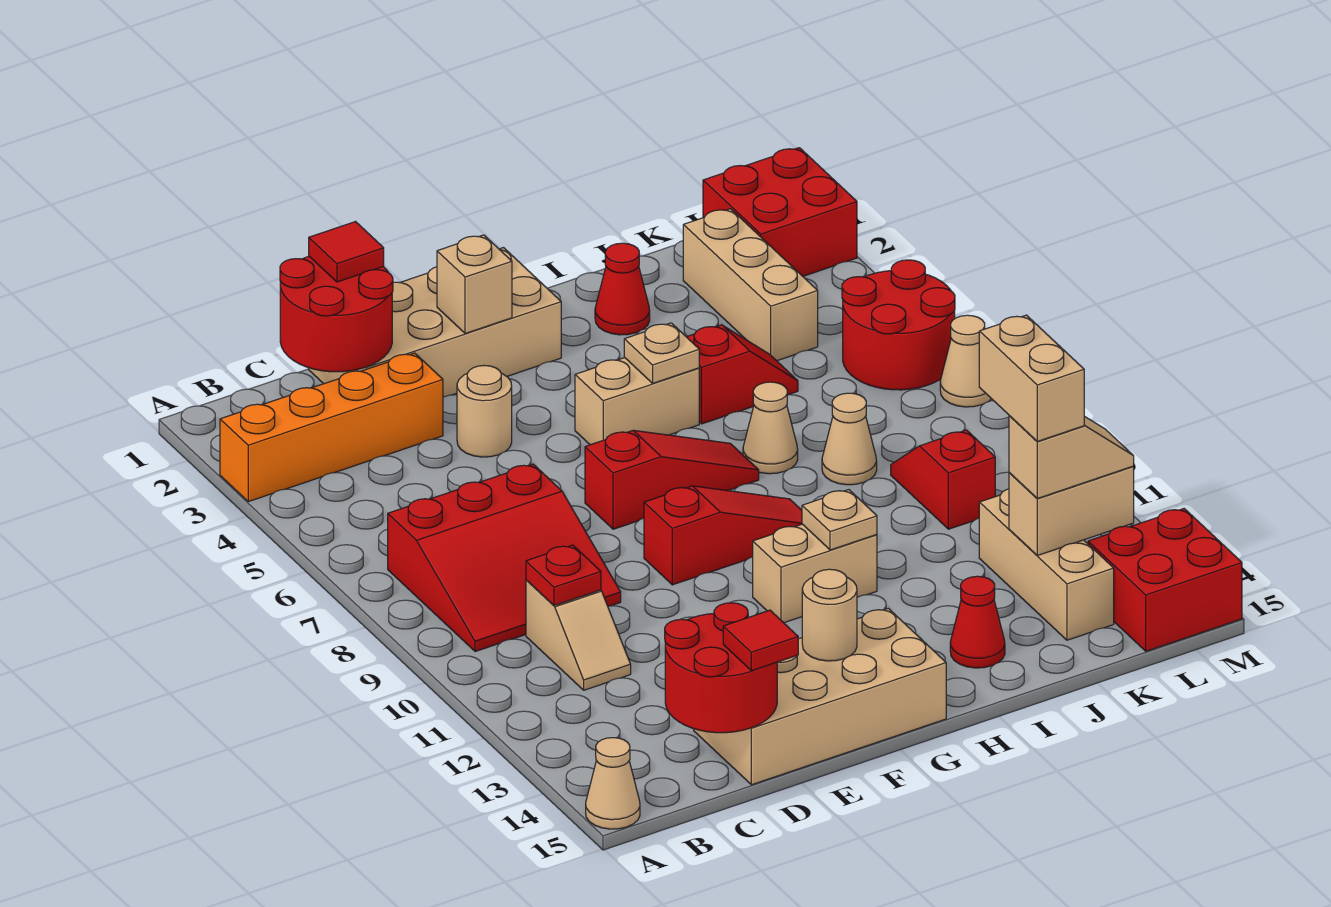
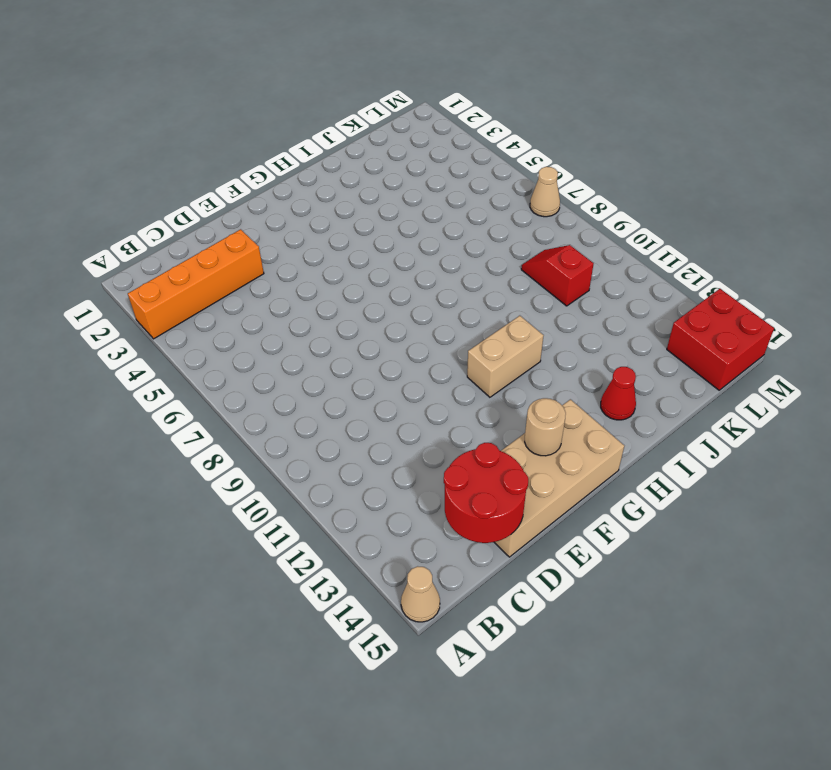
none -> red 3x3 slope [388,464,621,652]
none -> tan 1x2 slope [526,580,631,690]
none -> tan 2x4 brick [309,248,561,397]
none -> tan 1x1 round brick [457,366,512,457]

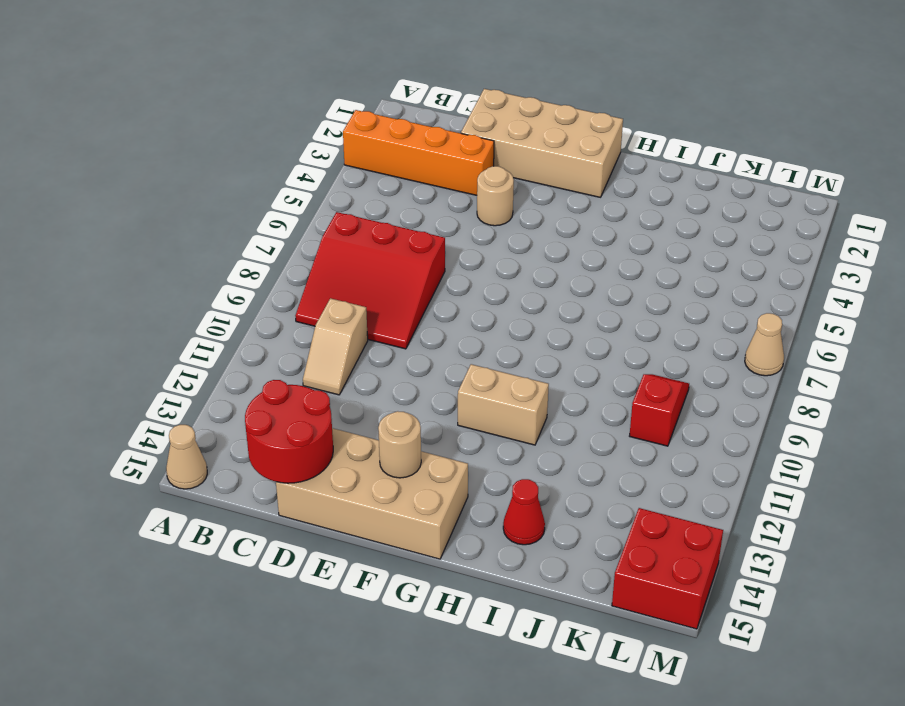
none -> red 1x3 slope [585,430,759,529]
none -> red 1x3 slope [644,486,802,585]
none -> tan 1x2 brick [575,358,699,445]
none -> red 1x1 cone [595,243,650,335]

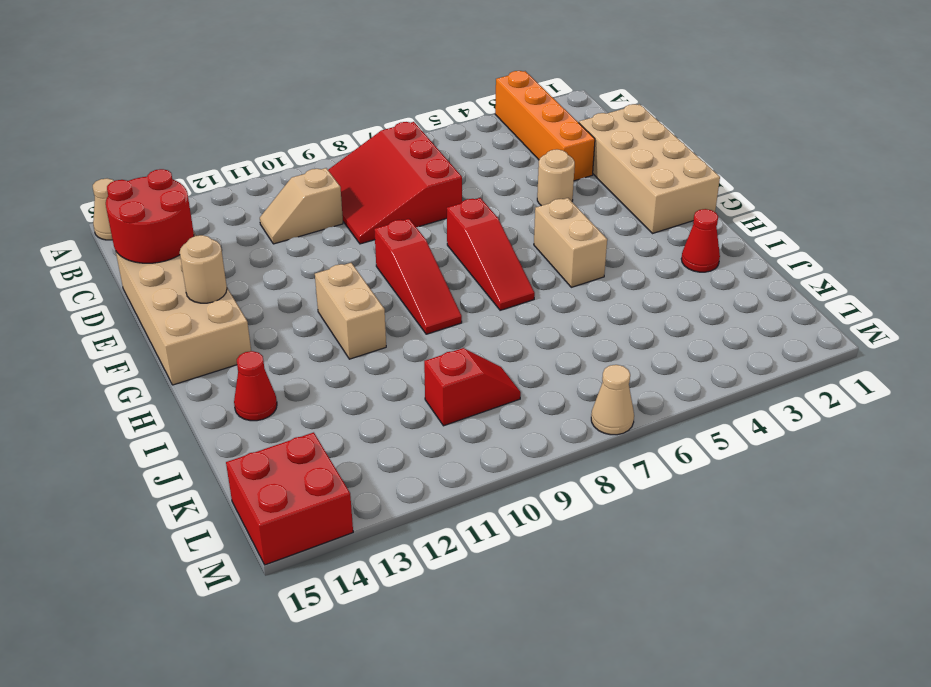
none -> red 1x2 slope [687,325,798,424]
none -> tan 1x1 cone [743,382,798,474]
none -> tan 1x1 cone [822,393,877,485]
none -> tan 1x3 brick [683,209,818,361]

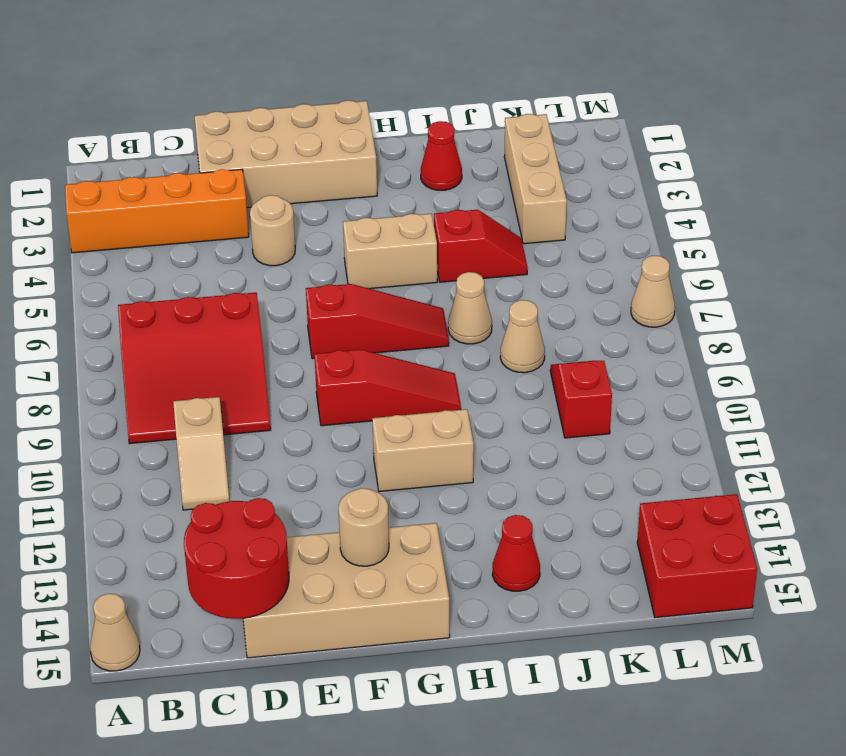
none -> tan 1x3 brick [979,489,1114,640]
none -> red 2x2 brick [703,148,857,276]
none -> red 2x2 round brick [842,260,955,390]
none -> red 2x2 round brick [280,256,393,372]

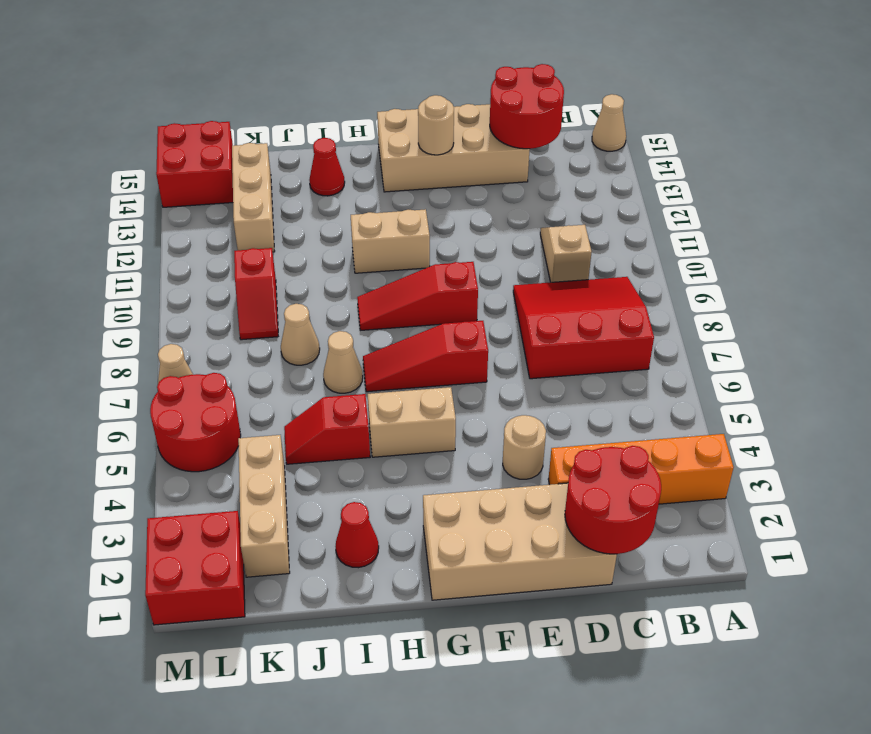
none -> red 1x1 plate [526,545,601,606]
none -> tan 1x1 brick [437,235,512,334]
none -> tan 1x1 plate [624,323,699,383]
none -> tan 1x1 plate [802,490,877,550]

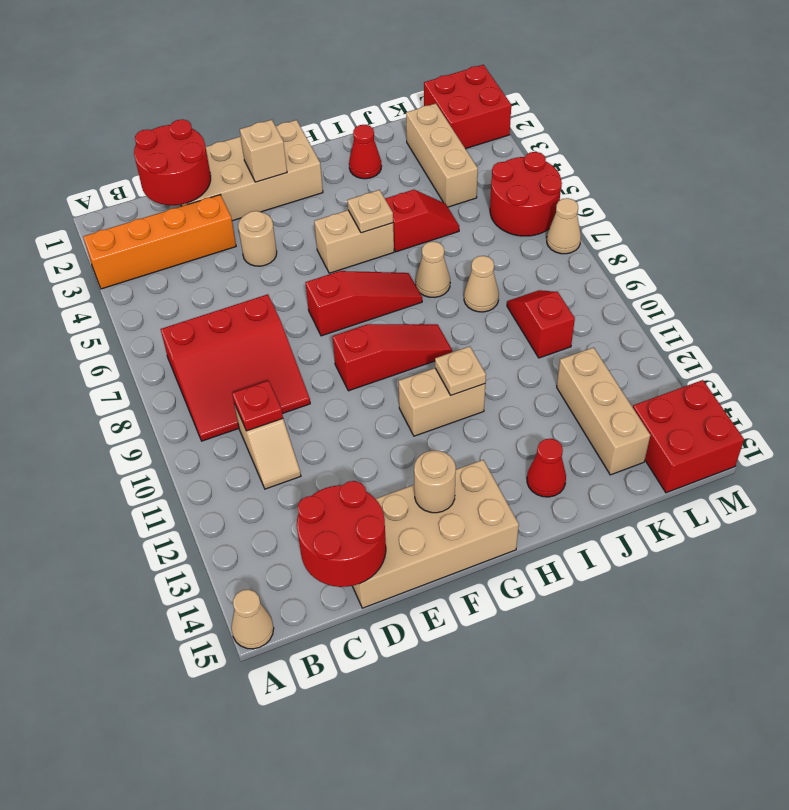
none -> tan 1x2 brick [1009,466,1134,555]
none -> red 1x1 tile [309,222,384,282]
none -> red 1x1 tile [723,610,798,671]
none -> tan 1x2 slope [1009,416,1134,498]

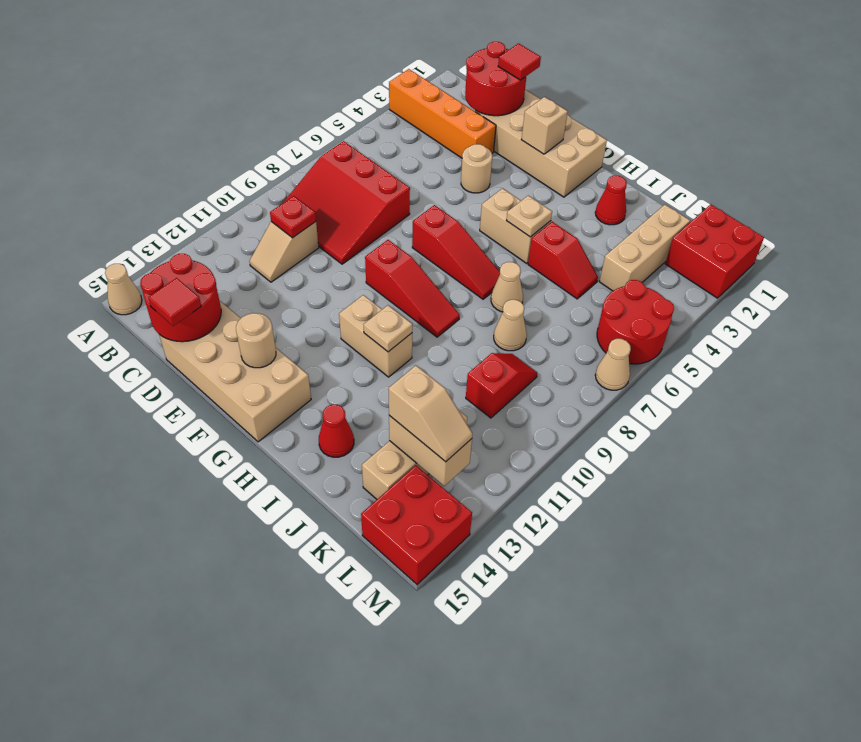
none -> tan 1x2 brick [979,315,1084,441]

